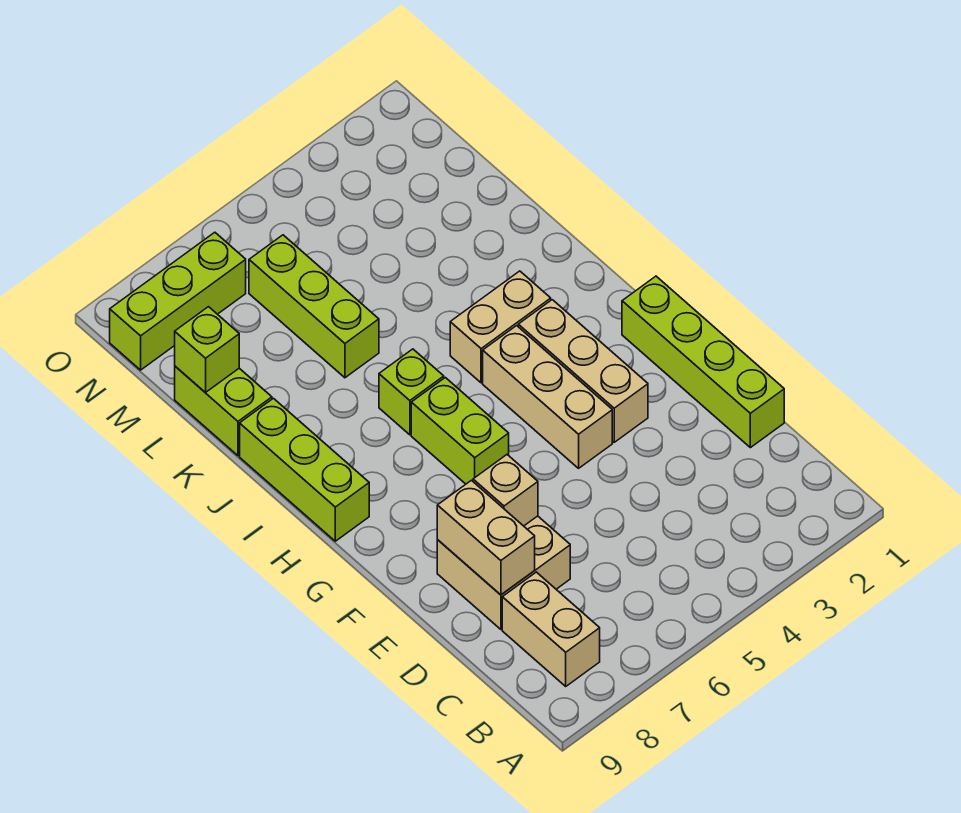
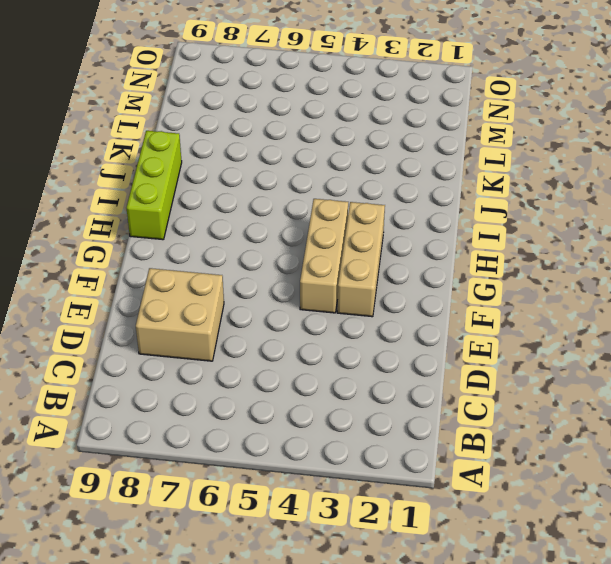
none -> tan 1x2 brick [502,572,600,686]
none -> lime 1x4 brick [622,276,784,448]
none -> lime 1x2 brick [411,378,509,484]

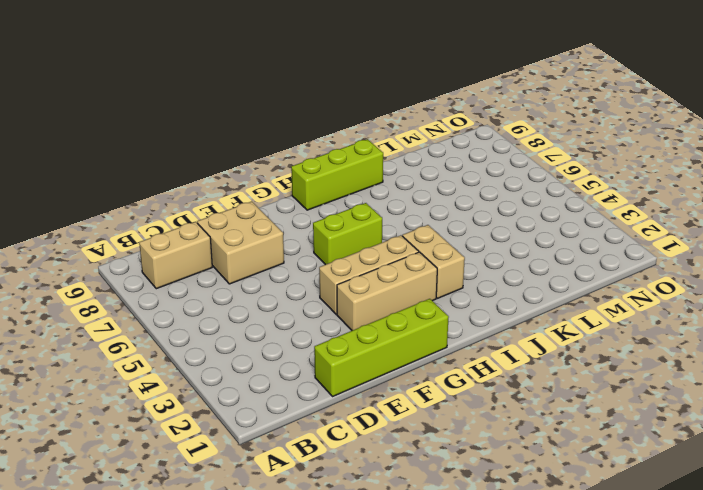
none -> lime 1x1 brick [379,349,444,435]
none -> lime 1x3 brick [249,235,379,378]
none -> lime 1x2 brick [175,366,272,456]

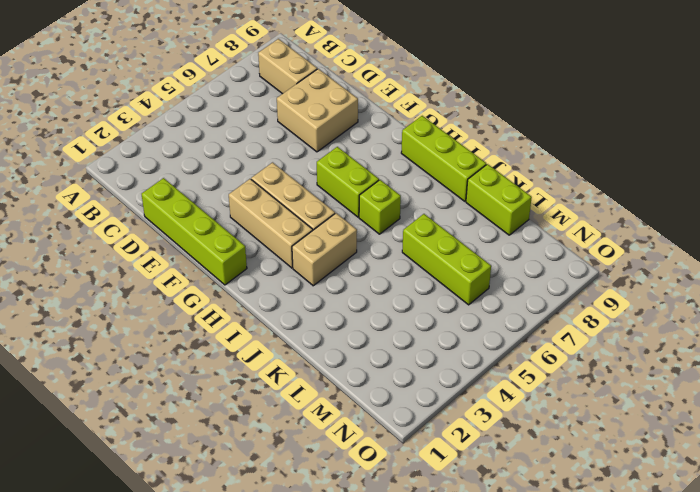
none -> lime 1x3 brick [110,232,246,370]
none -> tan 1x2 brick [437,480,535,595]
none -> tan 1x1 brick [473,455,538,526]

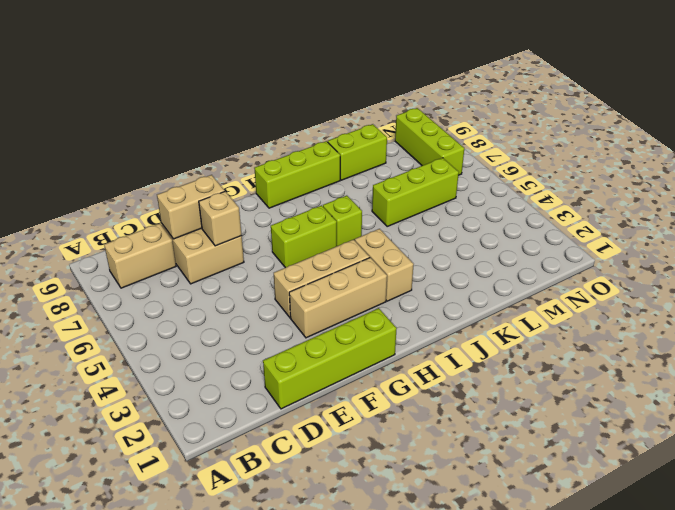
none -> lime 1x1 brick [175,307,239,392]

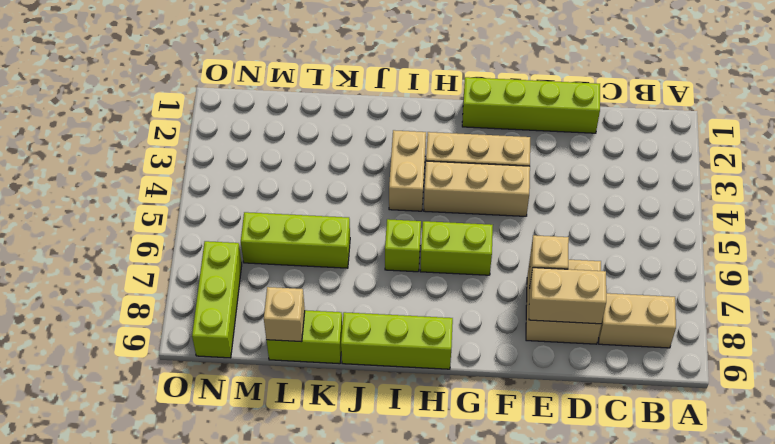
tan 1x1 brick [264,287,305,342] -> lime 1x1 brick [175,307,239,392]

